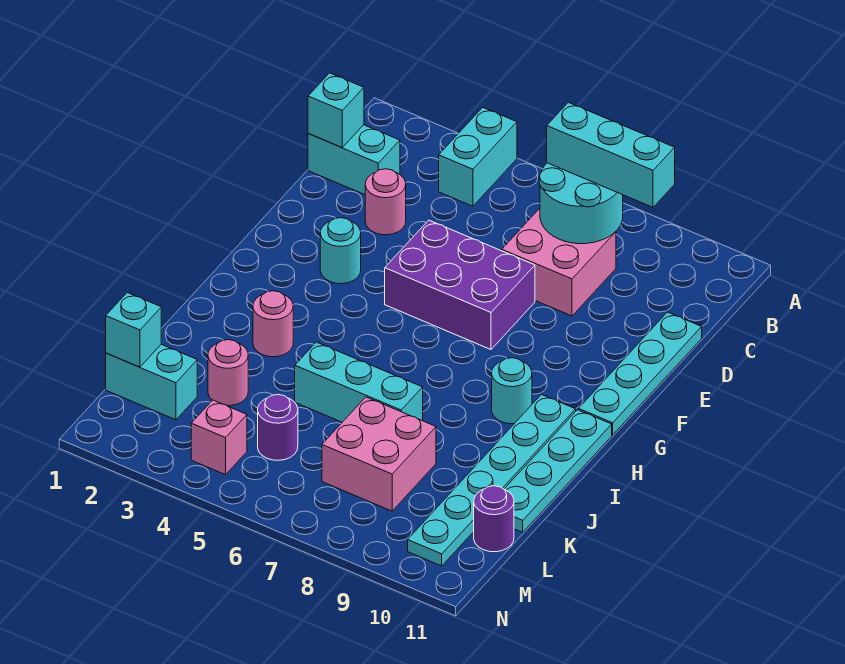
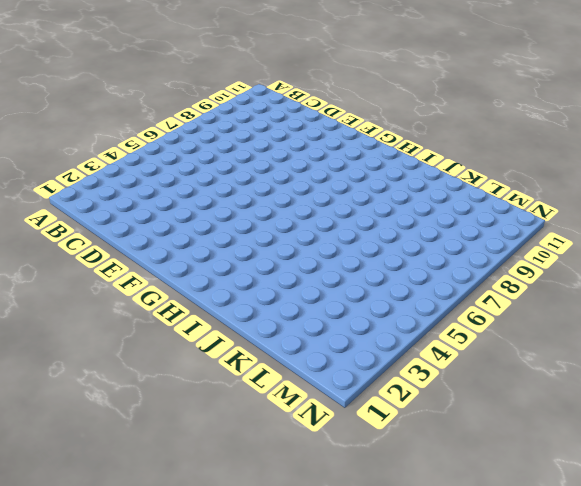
none -> cyan 1x2 brick [439,107,517,206]
none -> cyan 1x2 brick [308,125,400,195]
none -> pink 2x2 brick [502,208,616,316]

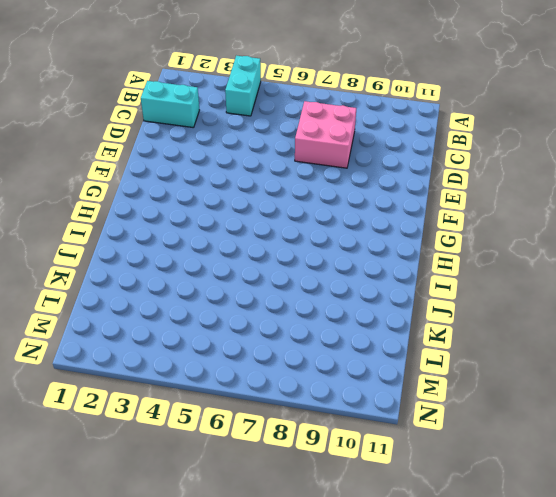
none -> pink 1x1 round brick [365,169,406,235]
none -> cyan 1x4 plate [578,312,702,435]
none -> purple 2x3 brick [385,220,535,349]

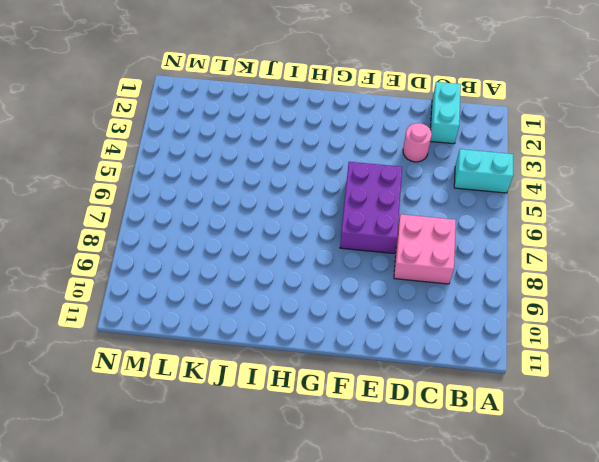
none -> cyan 1x4 plate [578,312,702,435]
none -> cyan 1x1 round brick [320,218,361,284]
none -> cyan 1x1 round brick [492,358,532,424]

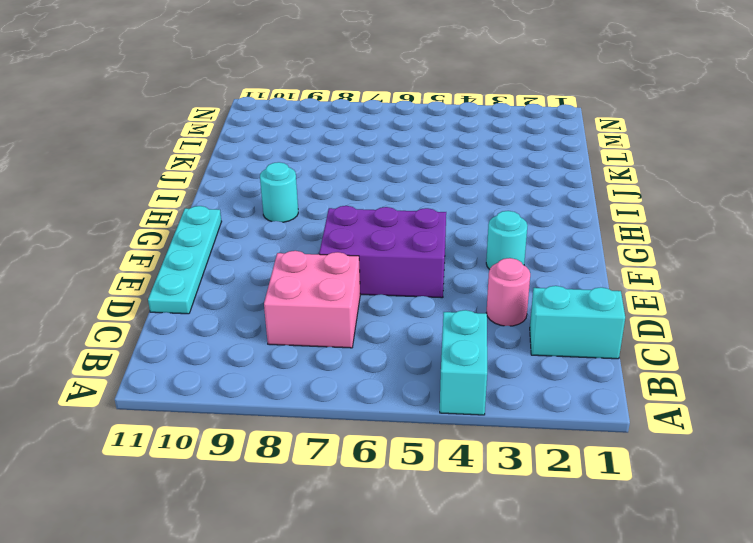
none -> cyan 1x6 plate [408,395,576,566]
none -> cyan 1x4 plate [505,410,612,532]
none -> pink 1x1 round brick [253,291,293,357]

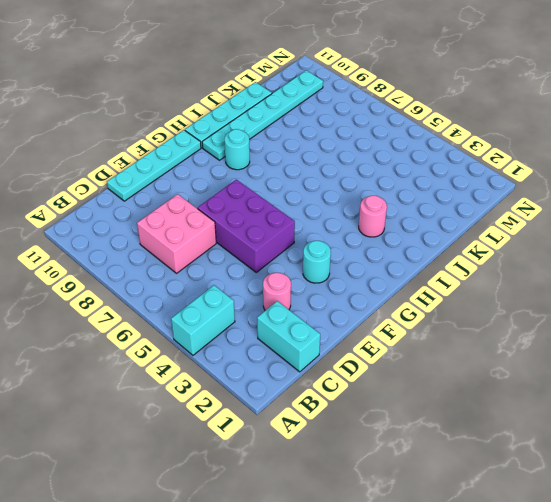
none -> cyan 1x3 brick [295,342,423,422]
none -> pink 1x1 round brick [208,340,248,406]
none -> pink 2x2 brick [322,397,436,511]

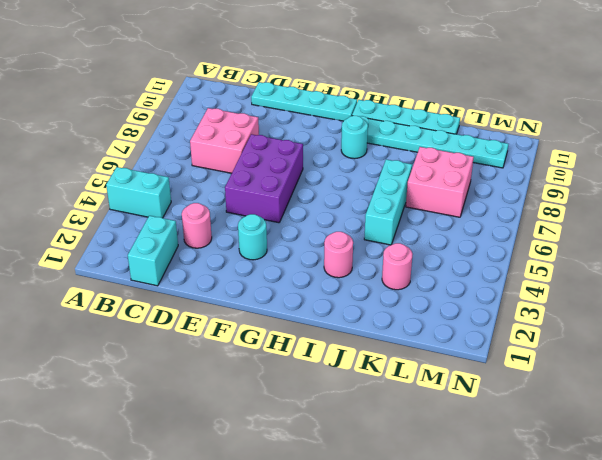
none -> cyan 1x2 brick [106,344,197,420]
none -> purple 1x1 round brick [258,394,298,460]
none -> purple 1x1 round brick [474,486,514,552]

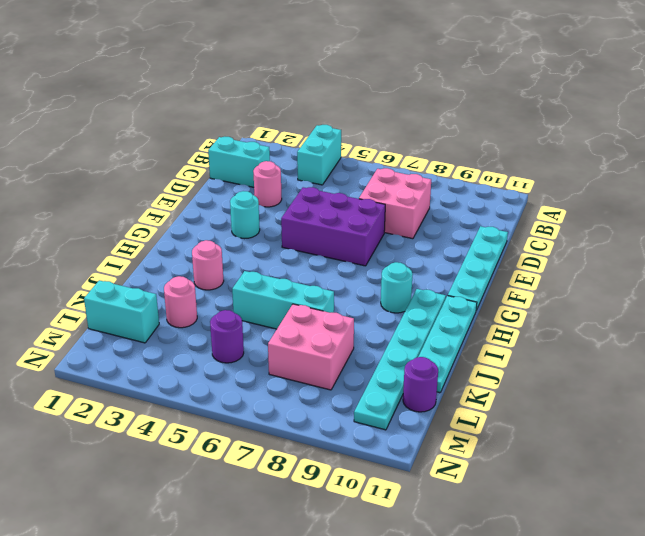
none -> pink 1x1 brick [191,400,247,475]
none -> cyan 2x2 round brick [539,163,623,244]
none -> cyan 1x1 brick [308,73,364,147]

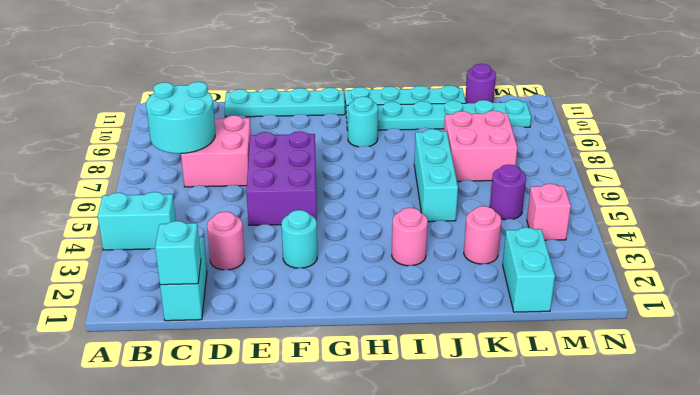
none -> cyan 1x1 brick [106,293,161,367]
none -> cyan 1x3 brick [547,102,675,207]

